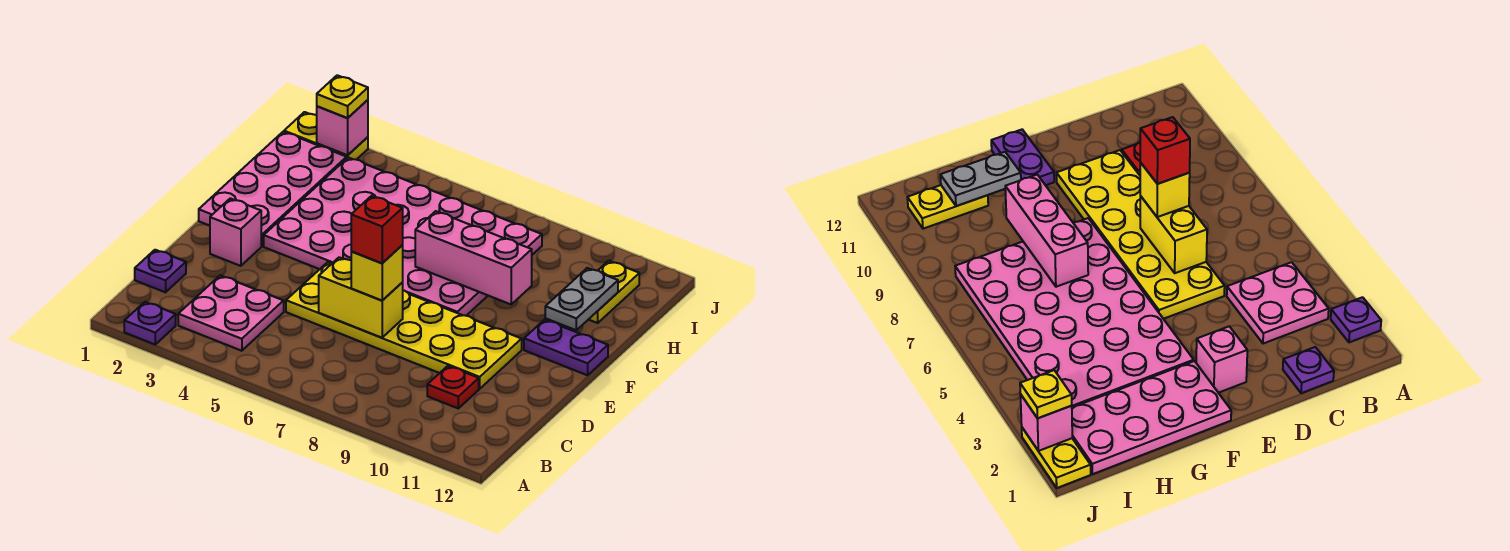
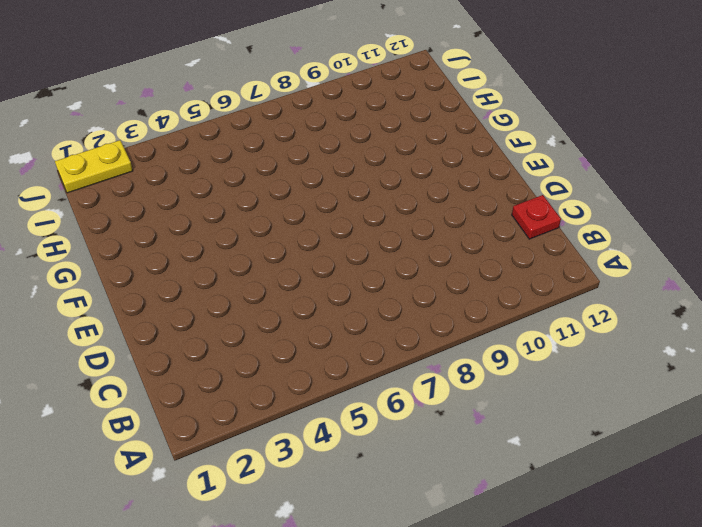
red 1x1 plate [512,195,561,239] -> red 1x1 plate moved to [427,366,479,408]
none -> purple 1x1 plate [124,302,176,344]
none -> pink 2x2 plate [178,276,284,351]
none -> purple 1x1 plate [135,250,186,292]

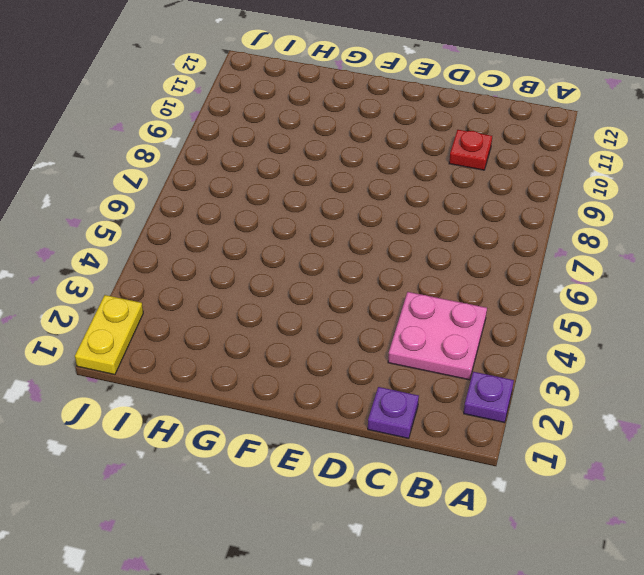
none -> yellow 2x6 plate [286,262,522,389]
none -> pink 1x1 brick [210,198,261,266]
none -> pink 2x4 plate [199,132,347,246]

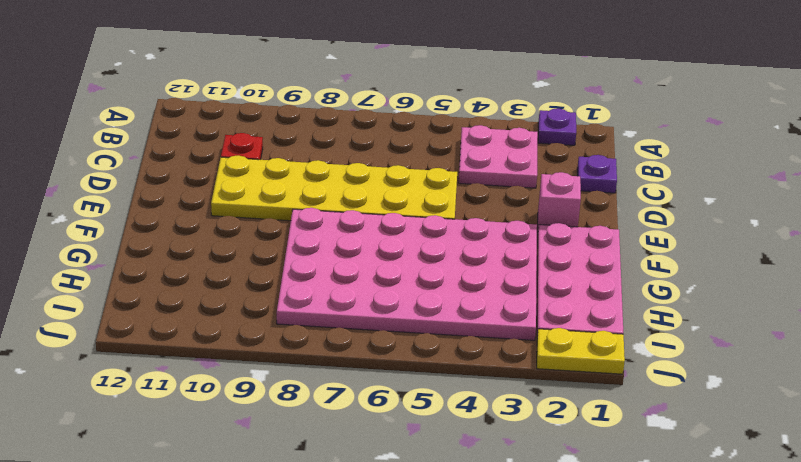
none -> purple 1x2 plate [524,320,608,375]
none -> yellow 1x2 plate [588,261,639,323]
none -> yellow 1x2 brick [319,257,403,338]

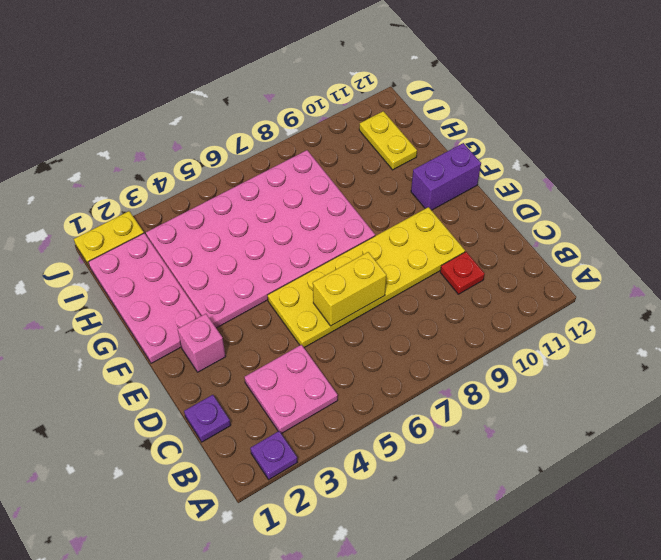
purple 1x2 brick [411,143,481,210] -> purple 1x2 plate [524,320,608,375]
none -> pink 1x3 brick [415,211,532,304]
none -> grey 1x2 plate [545,268,618,330]
none -> pink 1x1 brick [317,100,368,155]

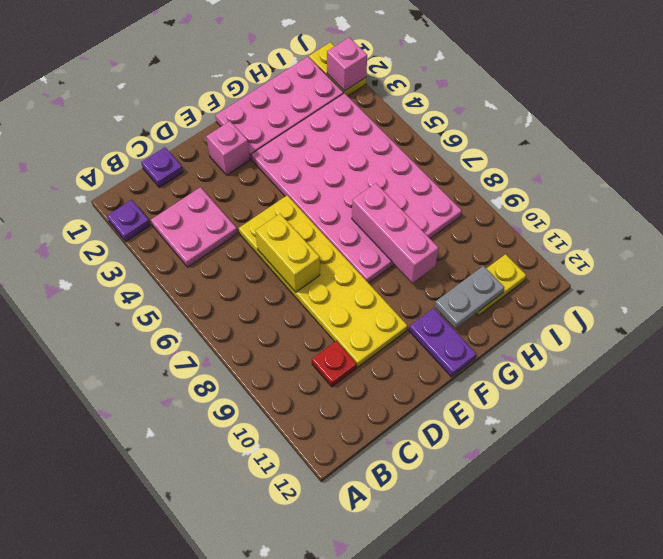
none -> yellow 1x1 brick [351,245,403,301]
none -> yellow 1x1 plate [317,75,368,118]
none -> red 1x1 brick [351,196,403,263]

